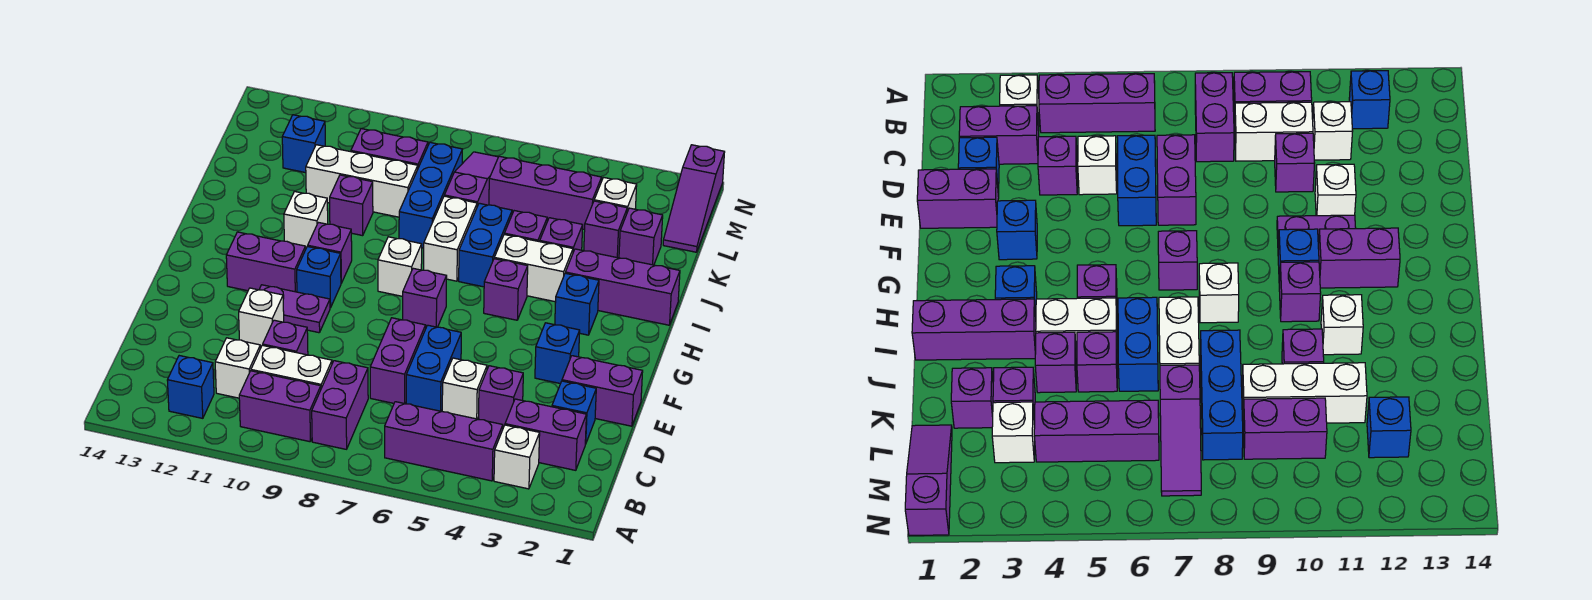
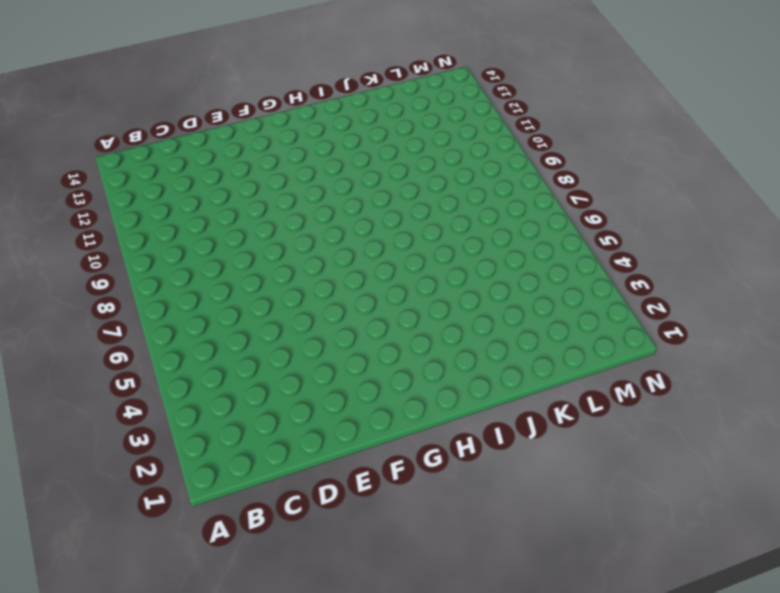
none -> white 1x1 brick [494,425,540,489]
none -> purple 1x3 brick [385,402,503,481]
none -> purple 1x2 brick [312,361,368,449]
none -> purple 1x2 brick [239,371,321,442]

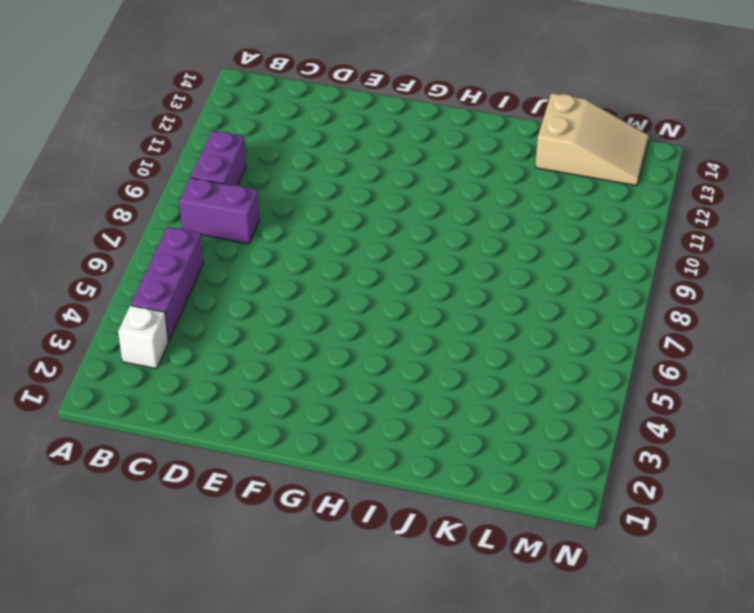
tan 2x3 slope [535,93,649,186] -> none
none -> blue 1x1 brick [167,356,214,418]
none -> purple 1x2 brick [505,399,586,470]
none -> white 1x2 brick [251,345,332,388]
none -> white 1x1 brick [215,338,260,398]

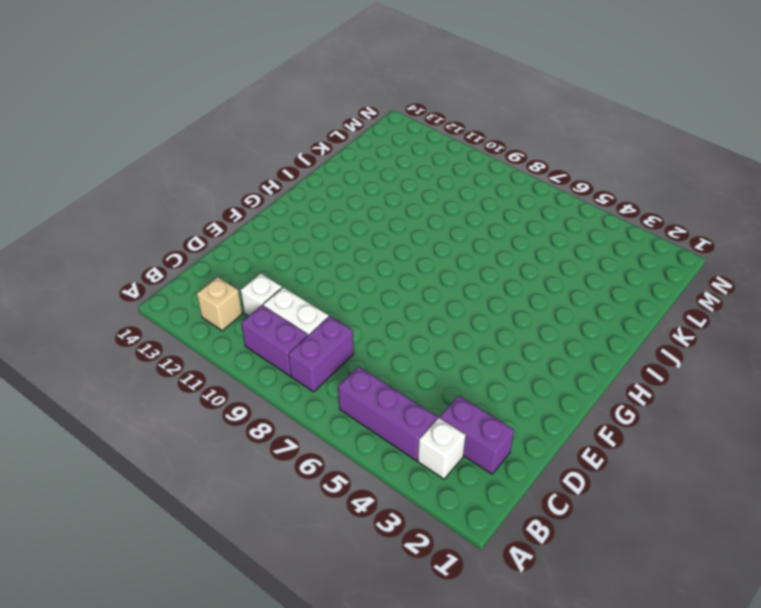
tan 1x1 brick [197,277,242,331] -> blue 1x1 brick [167,356,214,418]
none -> blue 1x1 brick [552,381,596,444]
none -> purple 1x1 brick [478,366,523,427]
none -> white 1x1 brick [442,358,487,419]
none -> blue 1x2 brick [406,325,461,411]

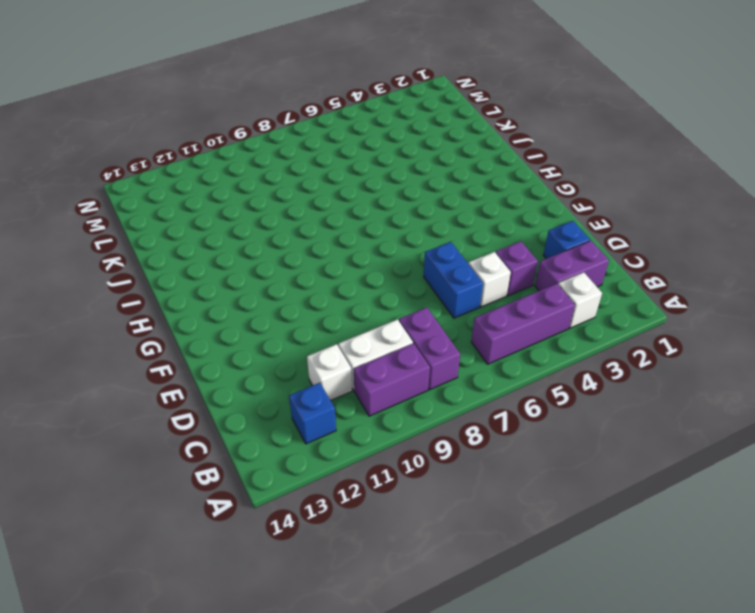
none -> purple 1x2 brick [370,318,426,404]
none -> purple 1x1 brick [263,320,308,355]
none -> purple 1x2 brick [562,356,643,426]
none -> white 1x1 brick [239,288,284,347]

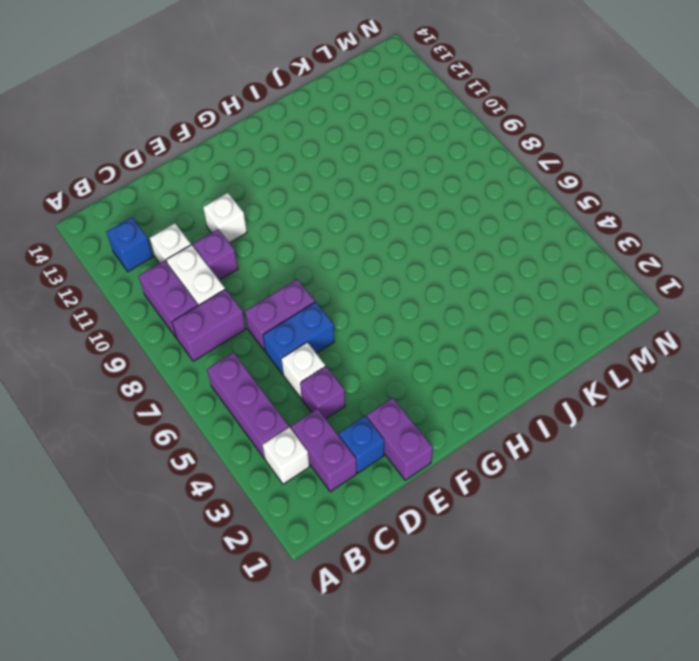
none -> blue 1x1 brick [535,323,580,384]
none -> purple 1x2 plate [259,285,330,333]
none -> purple 1x1 brick [403,268,447,327]
none -> blue 1x1 brick [297,246,341,308]

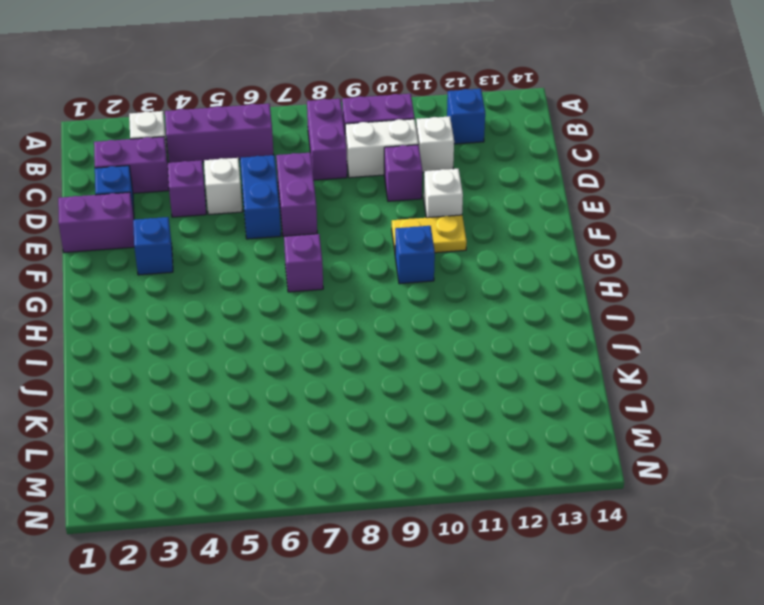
yellow 1x2 plate [392,215,467,253] -> purple 1x2 plate [259,285,330,333]
none -> purple 1x2 brick [226,232,306,292]
none -> blue 1x1 brick [555,273,599,335]
none -> purple 1x1 brick [484,259,528,320]
none -> white 1x1 brick [378,237,422,296]

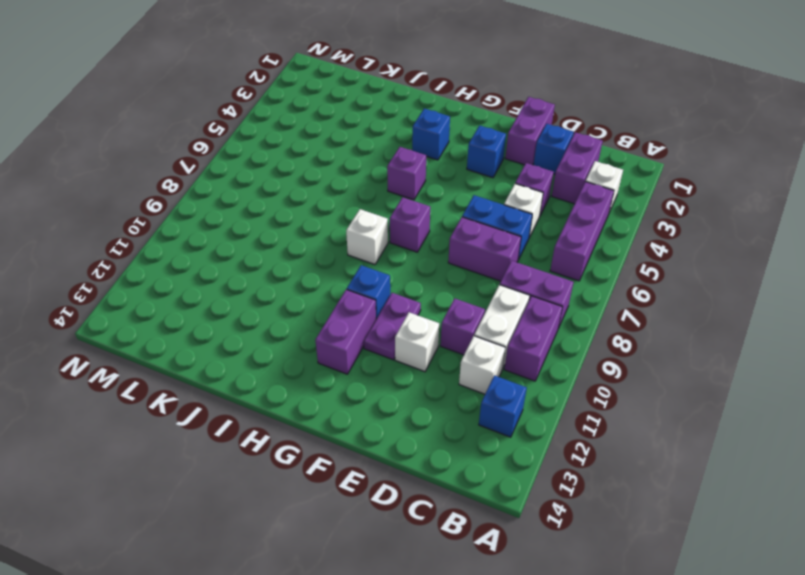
none -> purple 1x1 brick [308,222,352,283]
none -> purple 1x3 brick [565,249,680,325]
none -> white 1x2 brick [494,235,573,302]
none -> blue 1x2 brick [459,203,512,287]

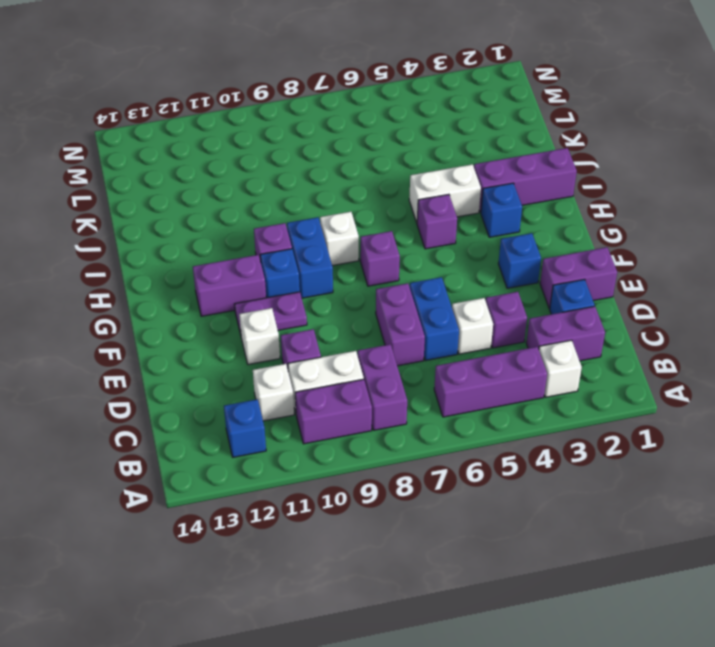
blue 1x2 brick [287,217,333,298] -> blue 1x2 brick moved to [459,203,512,287]
none -> white 1x2 brick [424,196,477,281]
none -> white 1x1 brick [284,192,328,248]
none -> purple 1x1 brick [540,218,583,252]
none -> purple 1x1 brick [504,211,547,242]

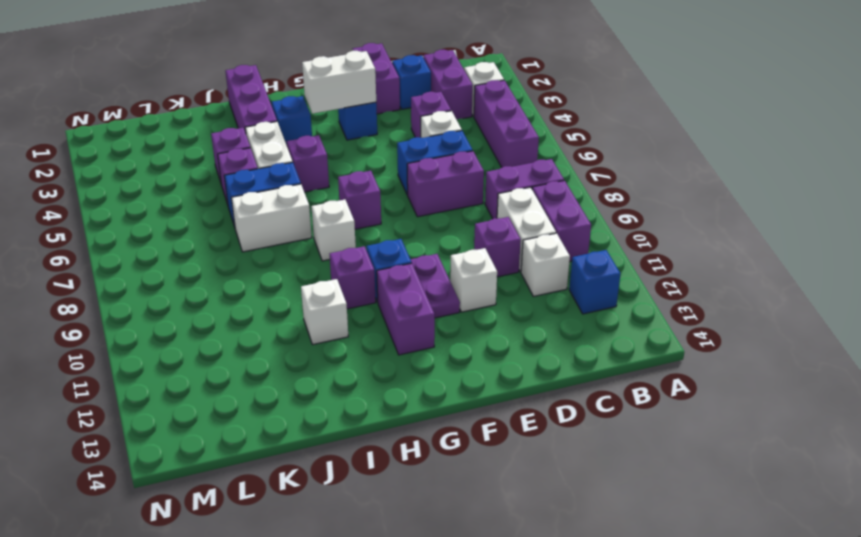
white 1x2 brick [302,51,376,114] -> none
none -> blue 1x3 brick [399,142,462,248]
none -> purple 1x1 brick [330,175,373,236]
none -> purple 1x1 brick [619,208,663,265]
none -> purple 1x1 brick [584,201,627,258]

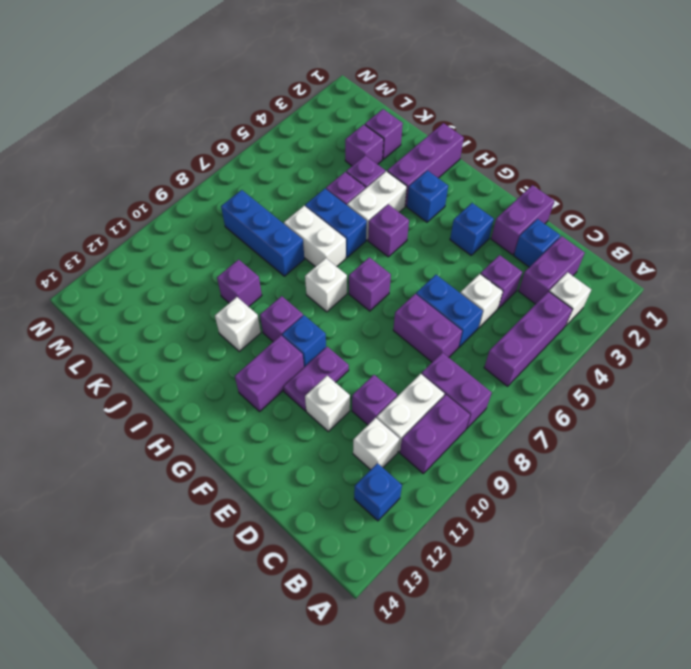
none -> purple 1x3 slope [444,152,498,207]
none -> white 1x3 brick [306,145,418,217]
none -> purple 1x3 slope [663,145,725,252]
none -> white 1x1 brick [594,177,637,212]

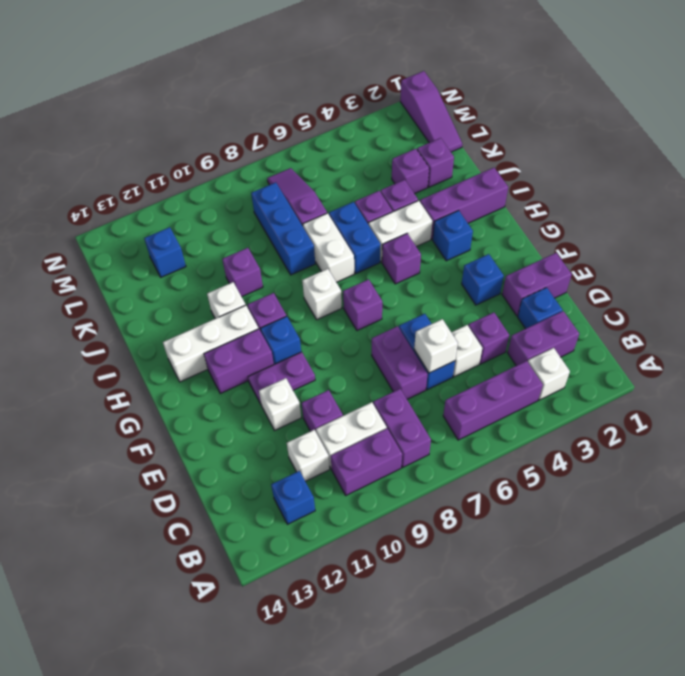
white 1x1 brick [414,319,458,373] -> white 1x1 brick moved to [594,177,637,212]
white 1x3 brick [163,305,259,382] -> white 1x3 brick moved to [306,145,418,217]
none -> purple 1x3 brick [489,156,602,230]
none -> purple 1x2 brick [351,129,428,167]

